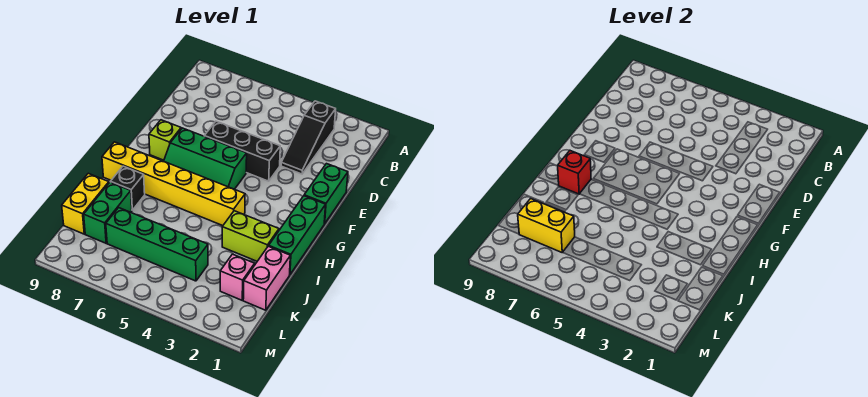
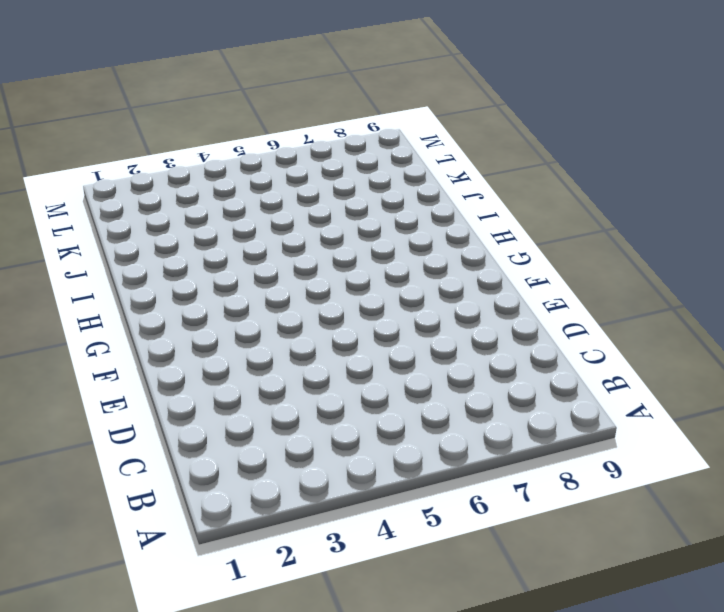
none -> black 1x3 slope [281,101,336,174]
none -> green 1x2 brick [304,164,348,224]
none -> black 1x3 brick [204,121,280,181]

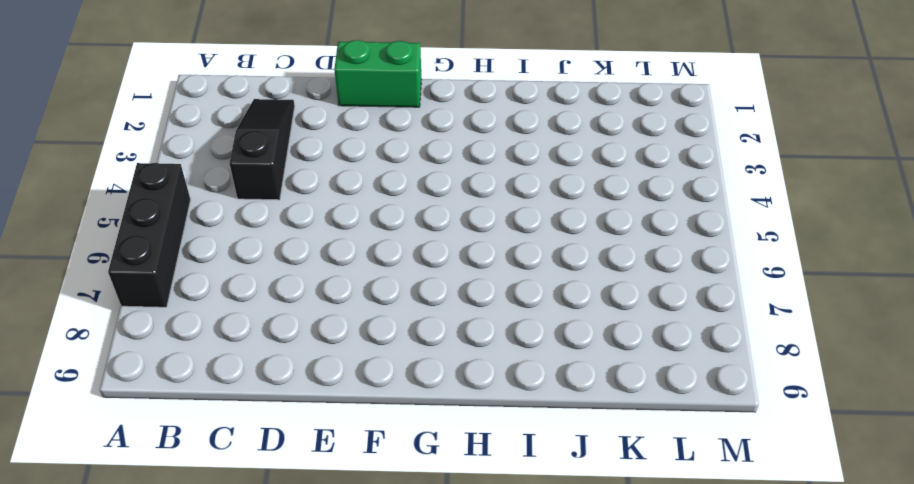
black 1x3 brick [108,163,191,307] -> black 1x3 brick moved to [204,121,280,181]
black 1x3 slope [230,99,295,200] -> black 1x3 slope turned to [281,101,336,174]
none -> green 2x3 slope [164,128,247,189]
none -> lime 1x1 brick [149,120,181,160]
none -> green 1x3 brick [269,196,326,274]

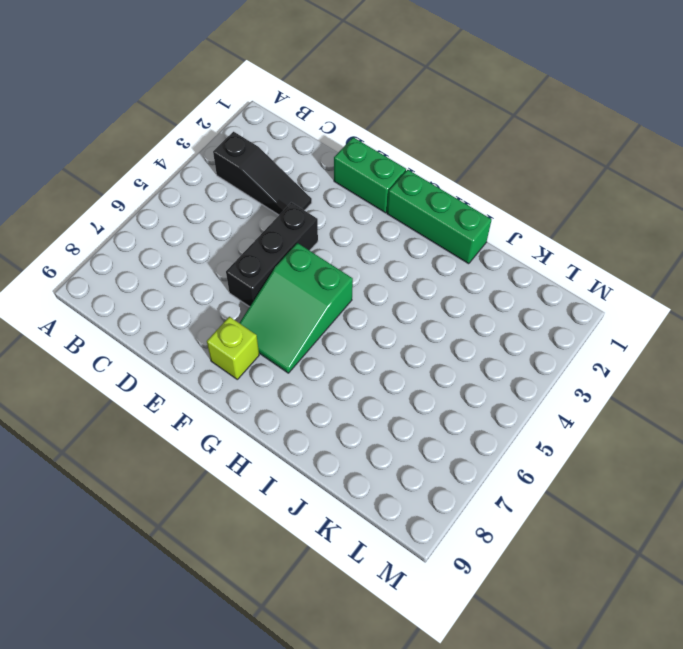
green 2x3 slope [240,243,353,373] -> green 2x3 slope turned to [164,128,247,189]
none -> yellow 1x6 brick [102,142,245,226]
none -> lime 1x2 brick [222,211,279,261]
none -> black 1x1 brick [110,166,145,210]

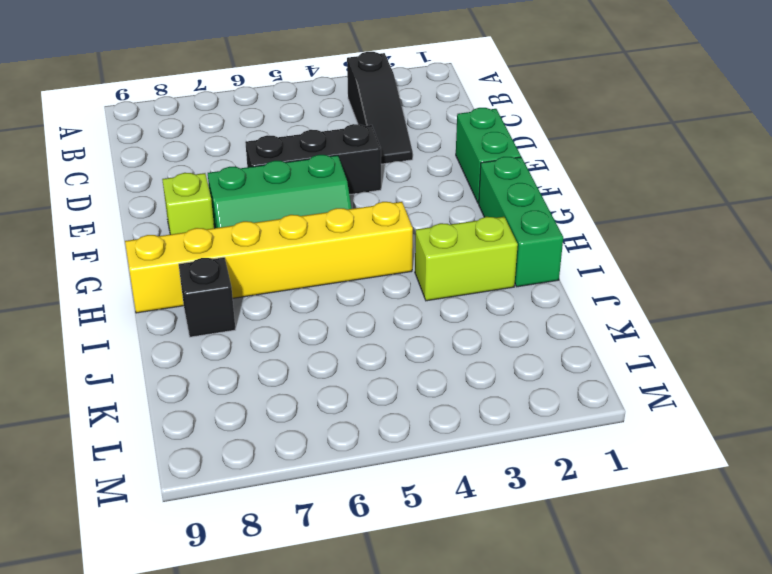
none -> pink 1x2 brick [243,246,290,310]
none -> green 1x2 brick [84,182,132,243]
none -> yellow 1x2 brick [62,173,109,234]

